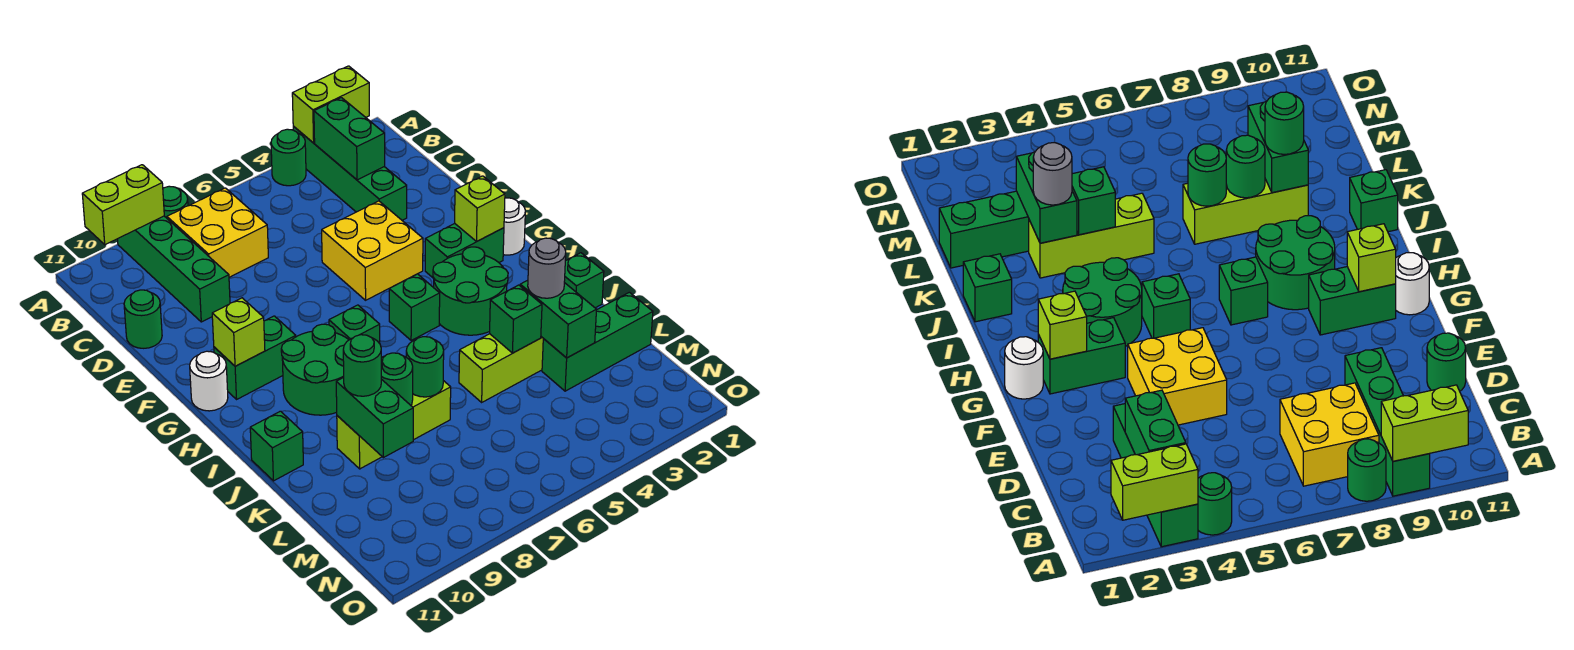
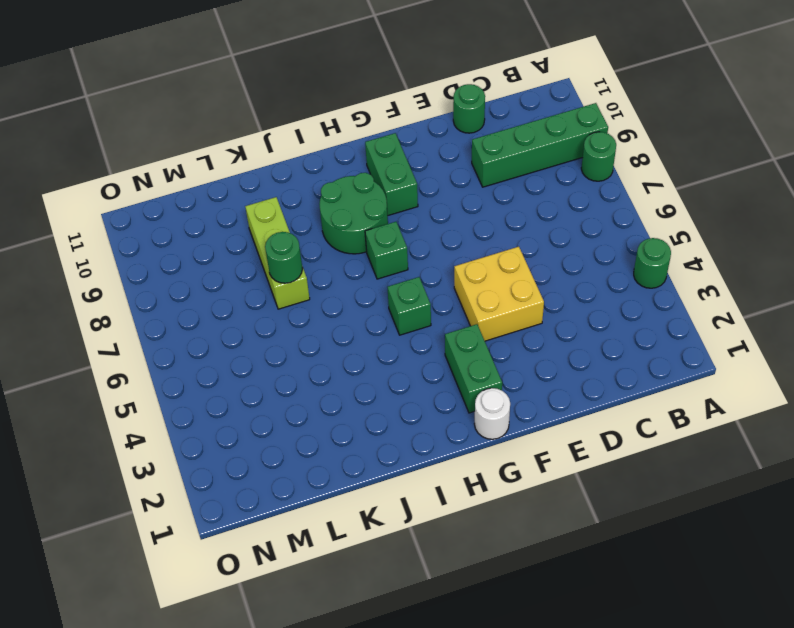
none -> green 1x4 brick [293,126,407,220]
none -> yellow 2x2 brick [167,188,268,277]
none -> white 1x1 round brick [190,351,228,411]
none -> green 2x2 round brick [433,247,508,335]

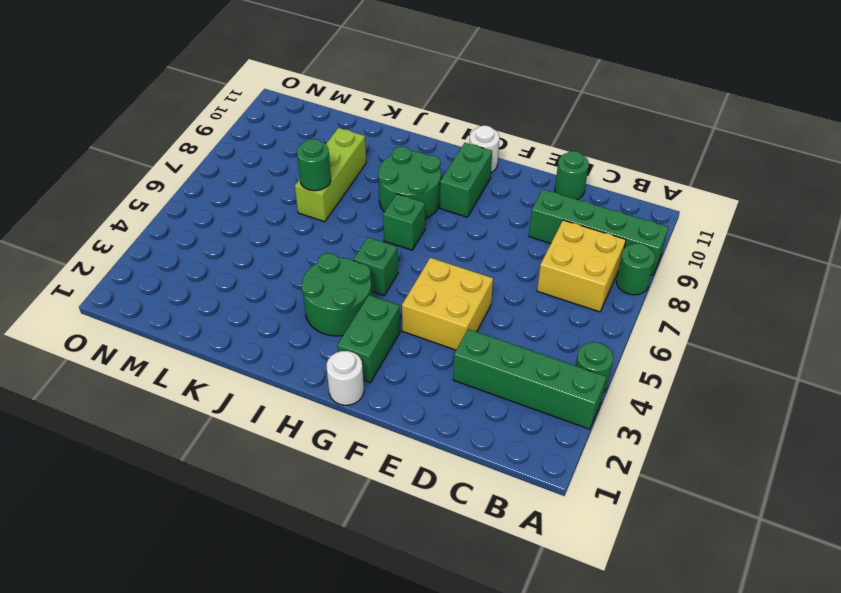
none -> green 1x1 brick [564,253,604,308]
none -> green 1x1 brick [250,411,303,481]
none -> lime 1x3 brick [459,334,543,402]
none -> green 1x3 brick [542,292,653,391]

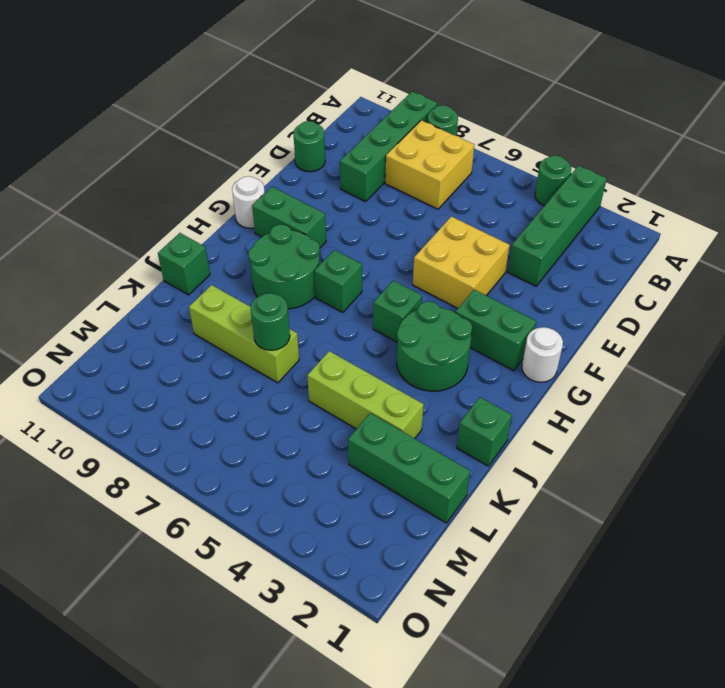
none -> lime 1x2 brick [292,66,369,143]
none -> lime 1x2 brick [82,165,164,245]
none -> green 1x2 brick [314,98,385,180]
none -> lime 1x1 brick [455,176,505,241]

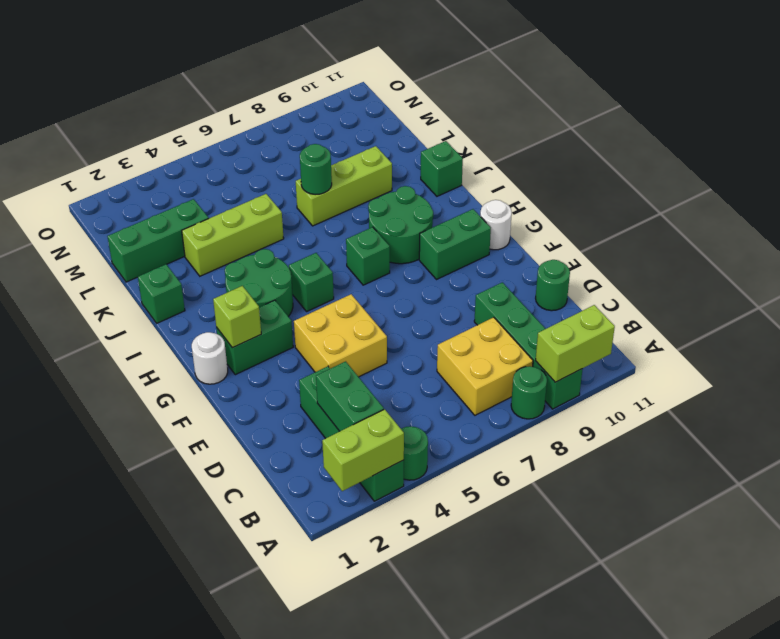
none -> lime 1x1 brick [212,298,265,366]
none -> green 1x2 brick [520,280,597,358]
none -> green 1x1 brick [490,285,542,353]
none -> green 1x1 round brick [381,353,413,405]

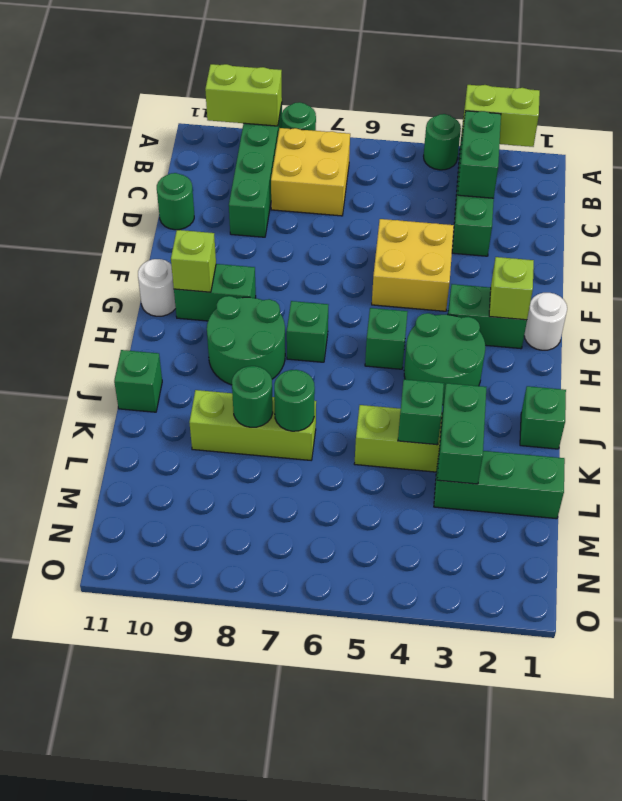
none -> green 1x2 brick [336,377,413,458]
none -> grey 1x1 round brick [528,238,566,298]
none -> green 1x1 round brick [343,335,381,396]

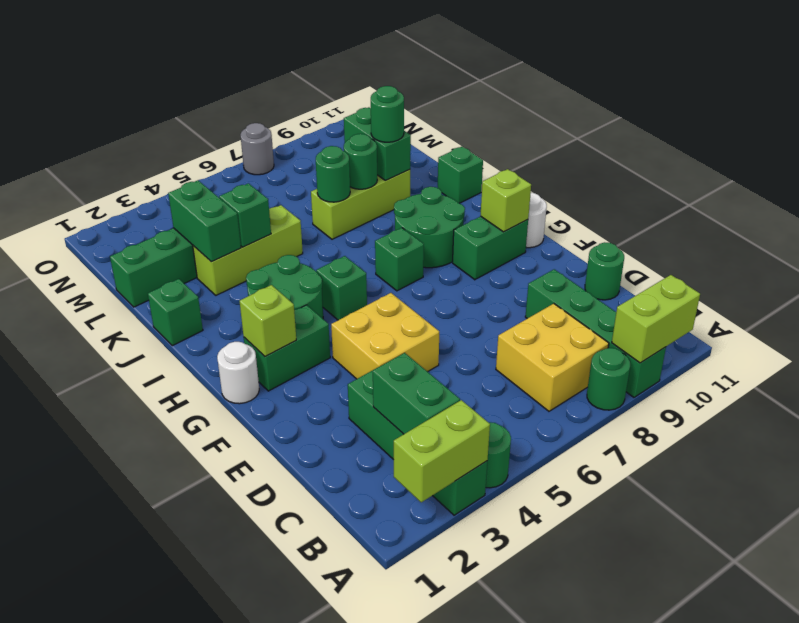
grey 1x1 round brick [240,123,274,175] -> grey 1x1 round brick moved to [528,238,566,298]

